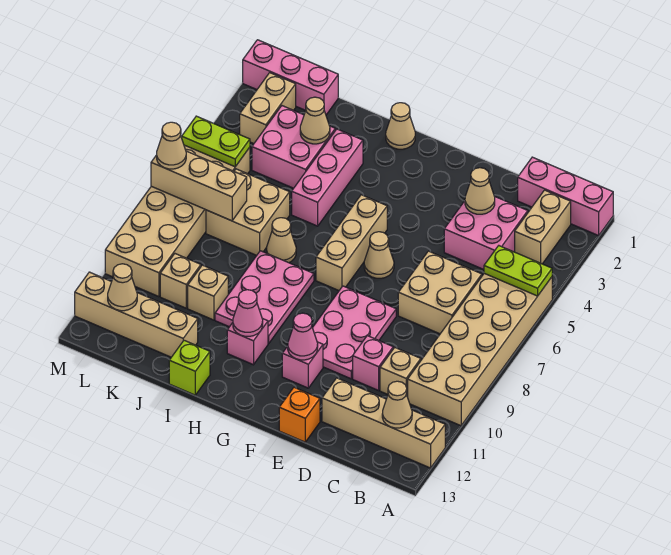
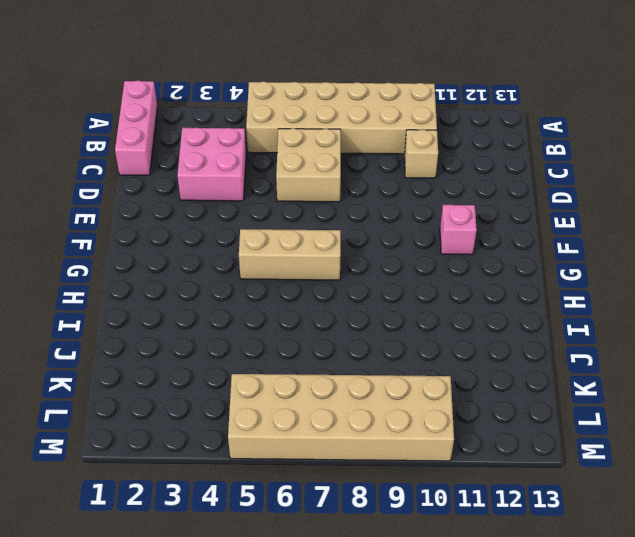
none -> tan 1x4 brick [322,378,445,468]
none -> tan 1x2 brick [515,190,571,264]
none -> pink 1x1 brick [353,336,393,390]
none -> pink 2x3 plate [313,286,396,379]

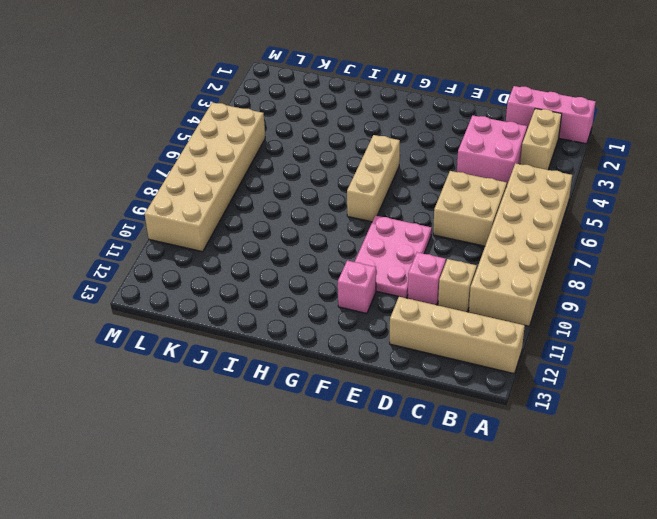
none -> orange 1x1 brick [279,387,320,442]
none -> tan 1x1 cone [364,232,394,278]
none -> tan 1x1 cone [386,103,415,149]
none -> pink 2x3 plate [215,251,314,343]

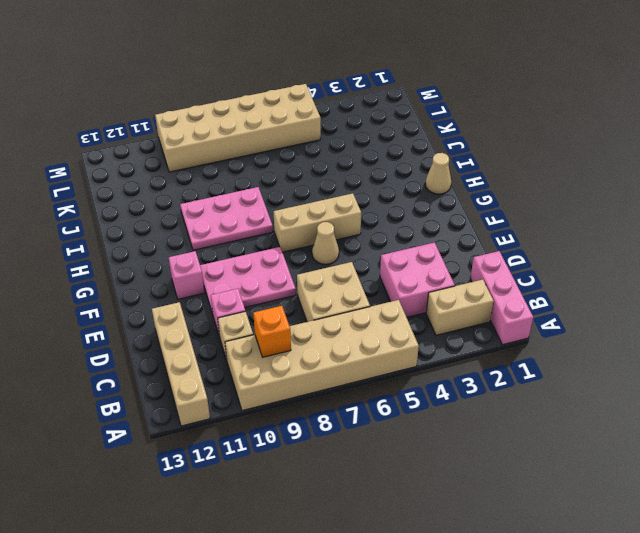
orange 1x1 brick [253,306,291,357] -> orange 1x1 brick moved to [279,387,320,442]
none -> pink 1x1 brick [227,319,268,365]
none -> pink 1x3 brick [292,129,363,226]
none -> tan 1x1 cone [267,218,296,263]
none -> lime 1x1 brick [169,340,210,395]

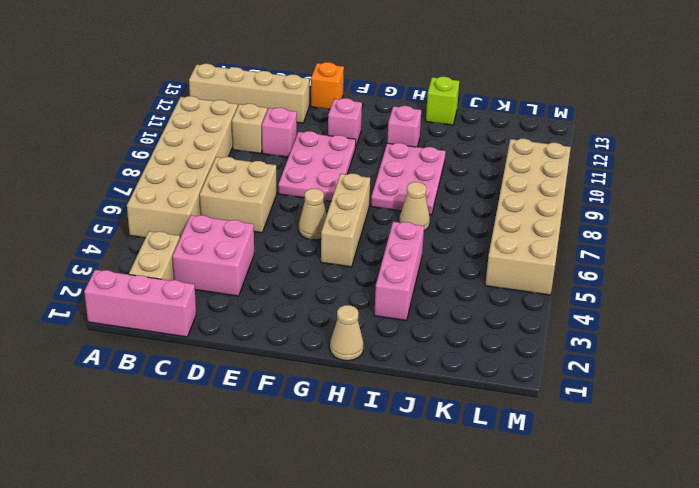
none -> pink 2x2 brick [252,106,335,188]
none -> tan 2x2 brick [206,169,290,255]
none -> tan 1x1 brick [188,265,228,320]
none -> tan 1x4 brick [75,272,198,357]

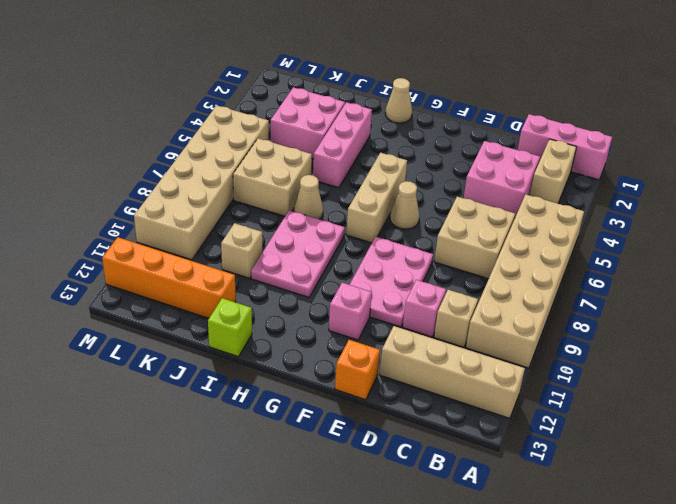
orange 1x4 brick [102,237,236,318] -> tan 1x4 brick [75,272,198,357]
none -> pink 1x1 brick [227,319,268,365]
none -> pink 1x3 brick [243,40,338,115]
none -> tan 1x1 brick [160,254,201,308]
none -> tan 1x2 brick [240,73,296,144]

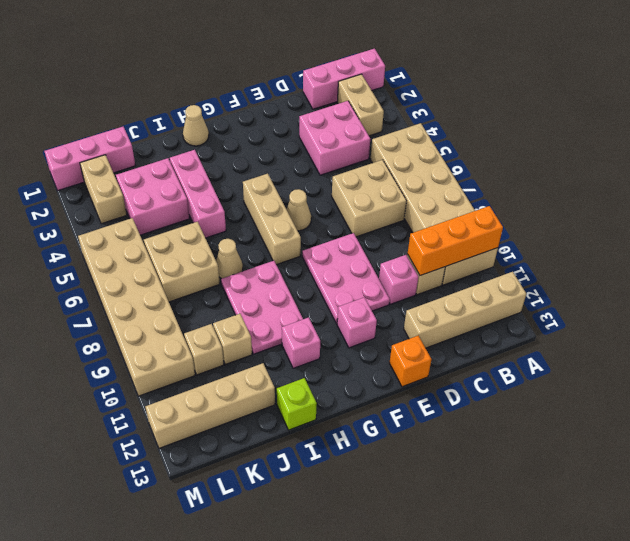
orange 1x3 brick [408,206,503,276] -> none
none -> lime 1x2 plate [484,246,552,296]
none -> tan 1x1 cone [382,381,412,428]
none -> tan 1x1 cone [465,168,495,214]
none -> pink 1x1 cone [288,313,318,360]

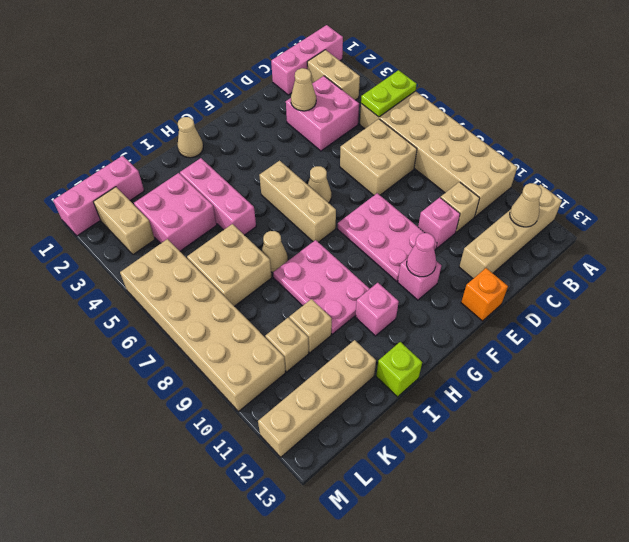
none -> pink 1x1 cone [233,290,263,336]
none -> tan 1x1 cone [300,97,330,144]
none -> tan 1x3 brick [151,151,247,221]
none -> lime 1x2 plate [182,116,250,167]

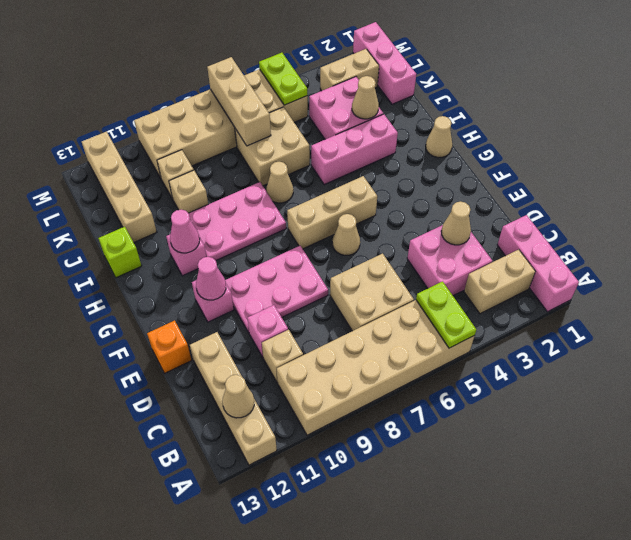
none -> tan 1x1 cone [108,264,137,311]
none -> tan 1x1 cone [157,122,186,169]

